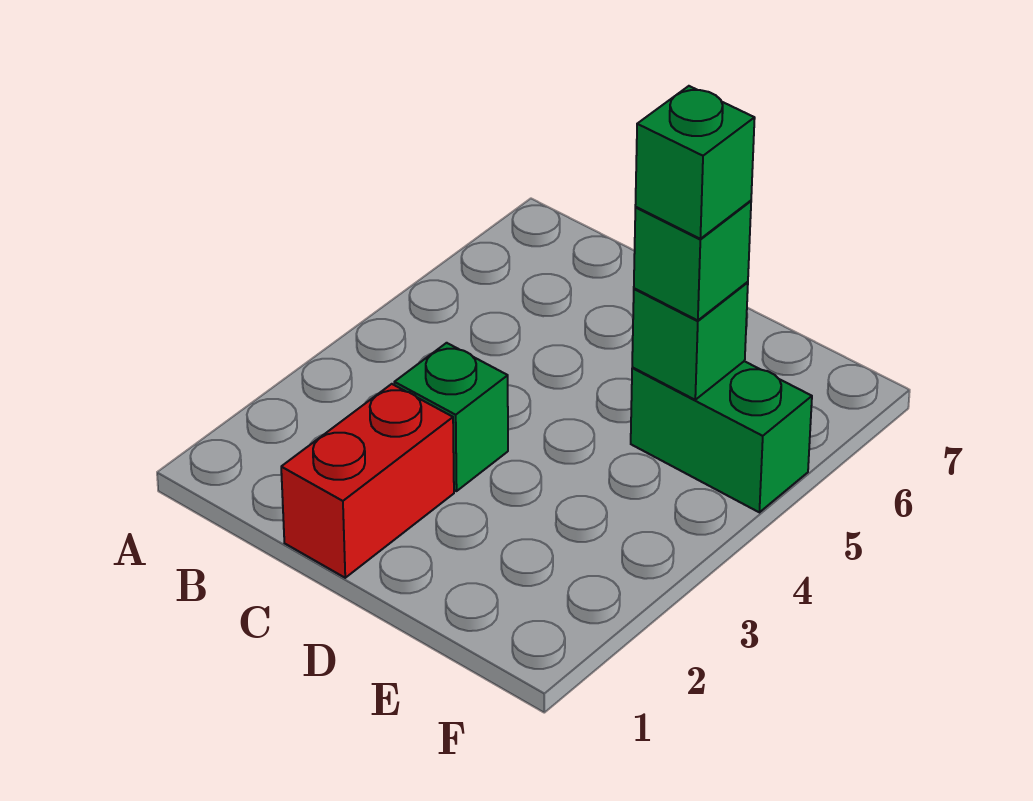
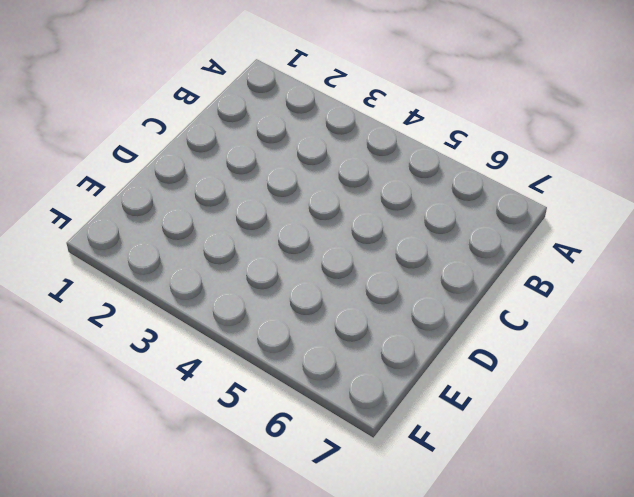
none -> red 1x2 brick [281,384,454,578]
none -> green 1x1 brick [394,343,508,491]

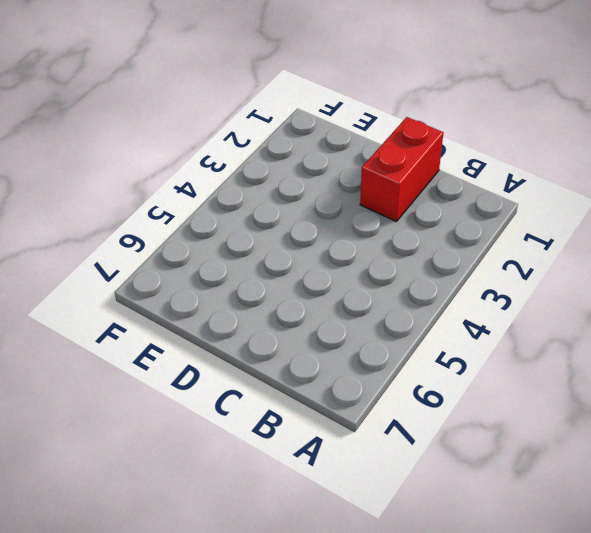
none -> green 1x1 brick [394,343,508,491]
none -> green 1x2 brick [631,361,812,512]

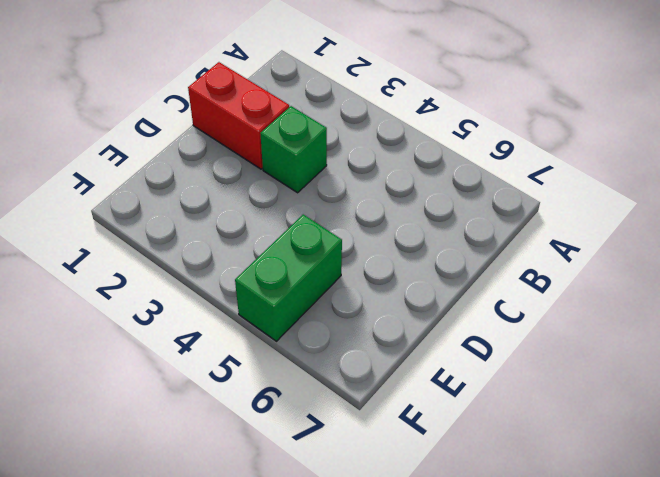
none -> green 1x1 brick [632,282,748,400]
none -> green 1x1 brick [634,201,751,321]

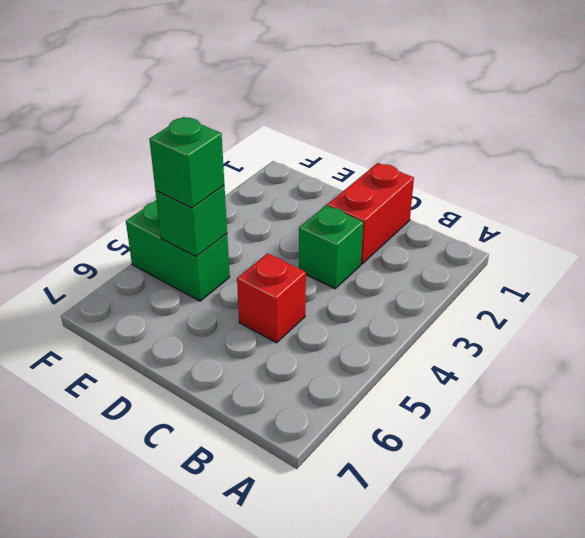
red 1x1 brick [237,253,306,343] -> none
none -> green 1x1 brick [635,86,755,239]

